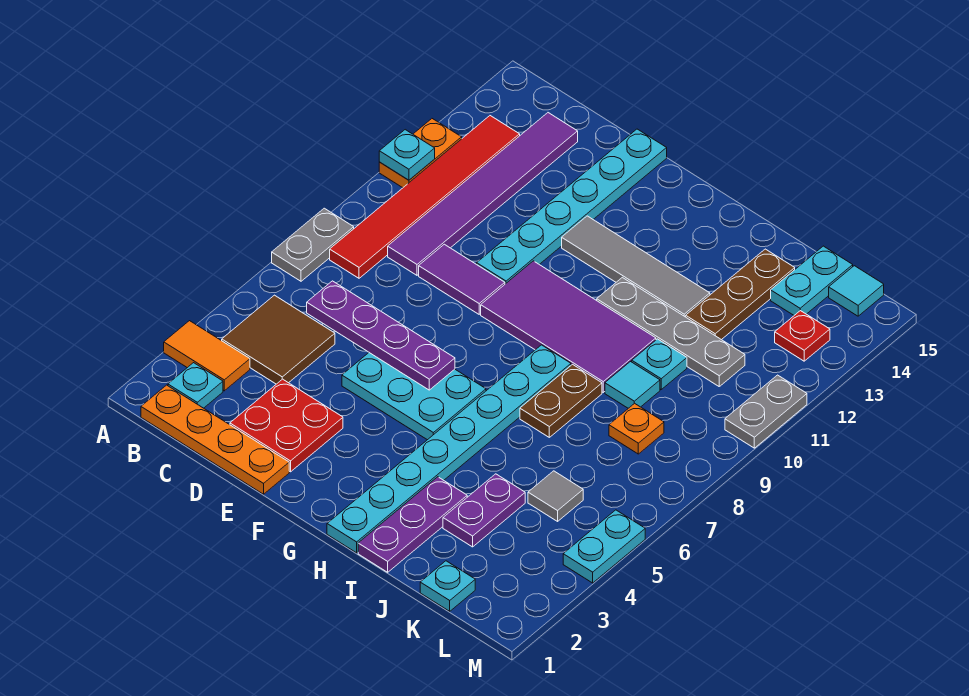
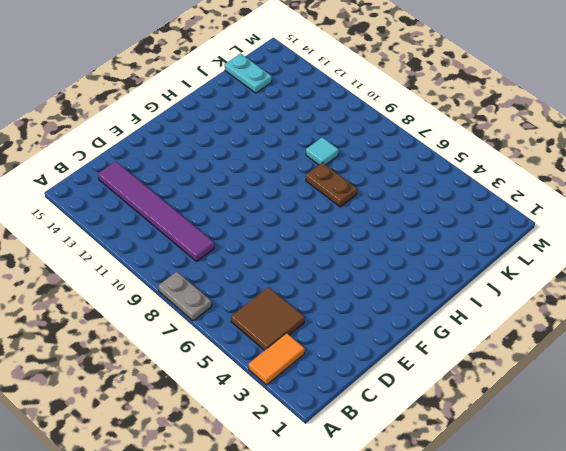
none -> orange 1x2 plate [379,119,462,188]
none -> orange 1x4 plate [141,385,289,494]
none -> cyan 1x1 plate [168,363,223,408]
none -> red 1x6 tile [330,116,520,278]

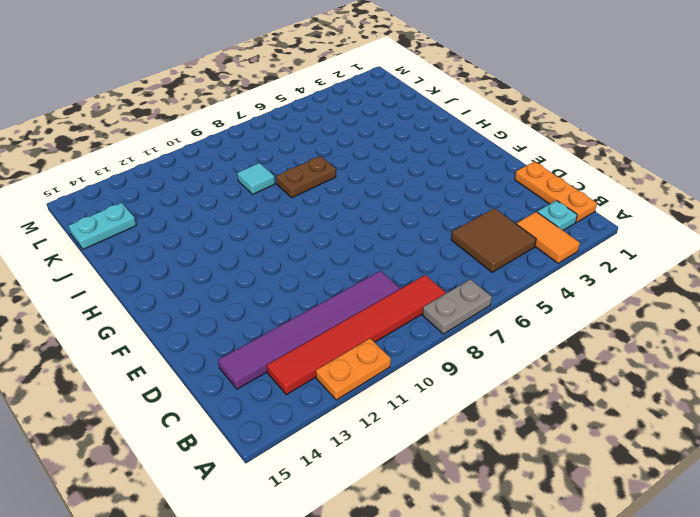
orange 1x3 plate [515,162,597,222] -> orange 1x4 plate [141,385,289,494]
none -> red 2x2 plate [230,379,343,472]
none -> purple 1x2 tile [419,244,505,314]
none -> cyan 2x3 plate [342,353,486,440]
none -> cyan 1x6 plate [477,129,667,284]

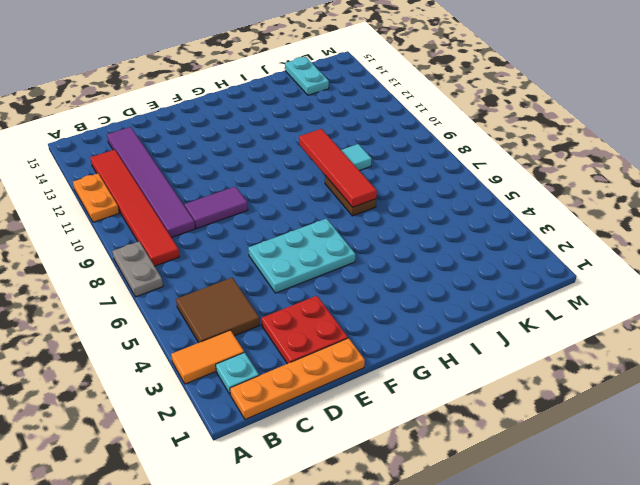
red 1x4 tile [299,129,377,207] -> none
none -> cyan 1x6 plate [477,129,667,284]
none -> purple 2x4 tile [481,261,656,392]
none -> grey 1x4 tile [562,216,710,317]
none -> cyan 1x8 plate [327,345,571,553]

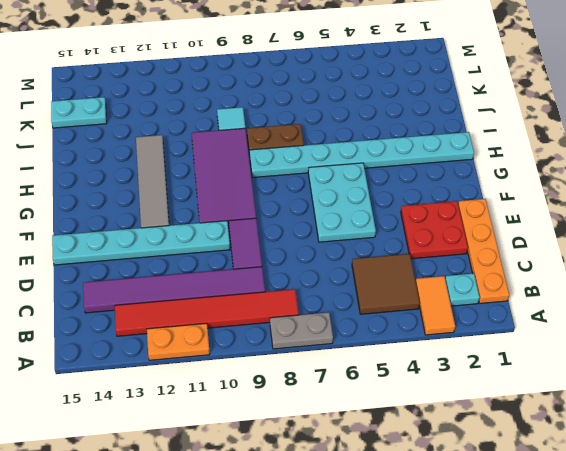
none -> grey 1x4 plate [597,277,745,386]
none -> purple 1x3 plate [358,477,467,572]
none -> purple 1x2 plate [443,474,525,547]
none -> cyan 1x1 plate [632,339,687,389]

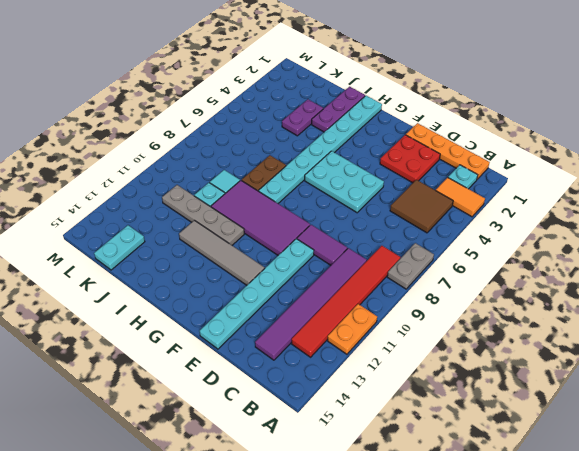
none -> brown 1x3 plate [686,249,795,340]
none -> cyan 1x1 plate [420,561,475,611]
none -> grey 1x1 tile [528,471,583,521]
none -> orange 1x1 plate [609,403,664,454]

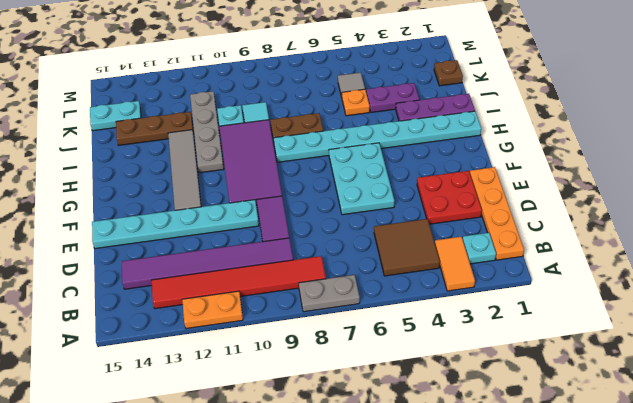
orange 1x1 plate [342,89,370,116] -> orange 1x1 plate moved to [609,403,664,454]
brown 1x1 plate [434,60,463,86] -> cyan 1x1 plate [420,561,475,611]
none -> red 1x1 plate [775,311,830,361]
none -> cyan 1x1 tile [829,266,884,316]
none -> cyan 1x2 plate [563,510,645,583]
none -> grey 1x2 plate [725,375,807,448]

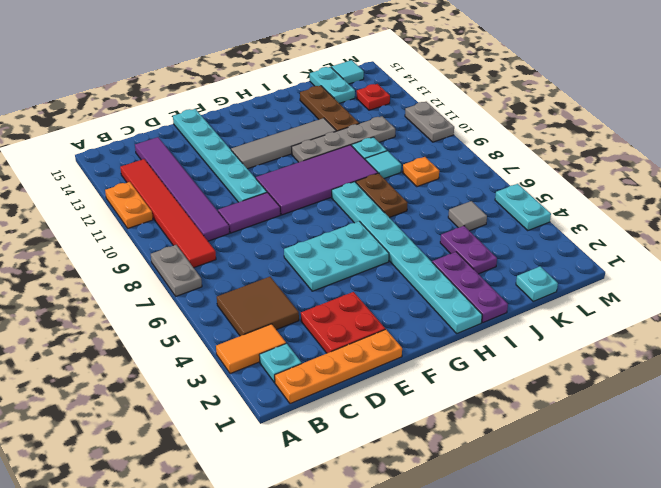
none -> cyan 1x1 plate [379,130,435,180]
none -> purple 1x4 plate [307,281,455,390]

